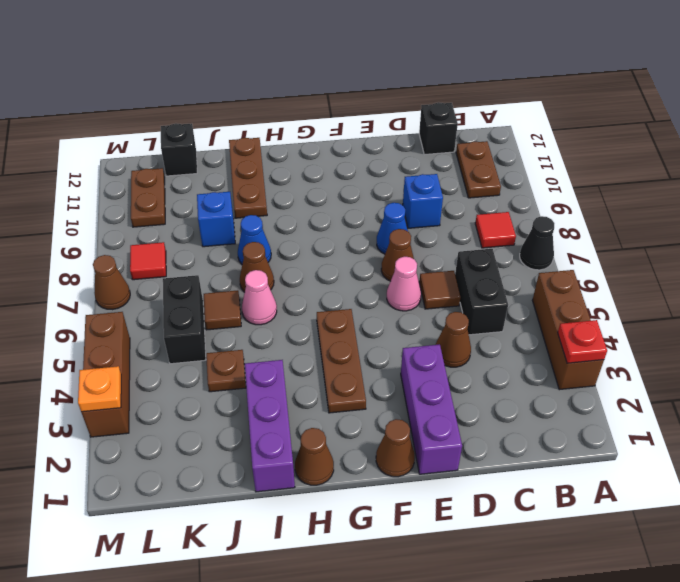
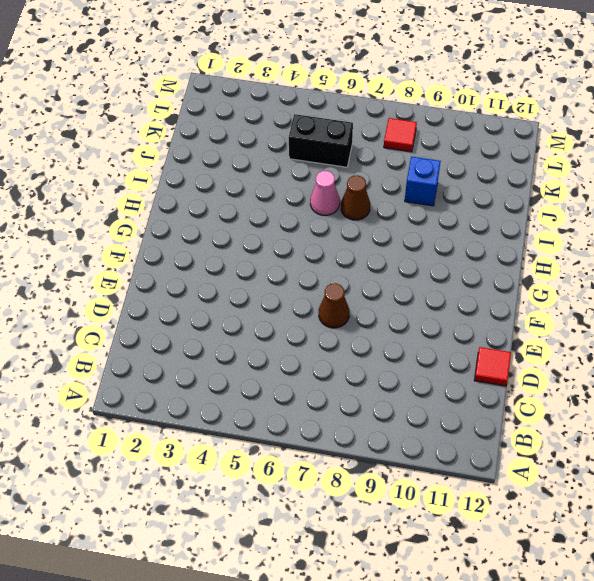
red 1x1 tile [474,347,511,386] -> red 1x1 tile moved to [475,212,516,248]
none -> brown 1x3 brick [532,270,604,390]
none -> black 1x1 cone [520,216,554,270]
none -> brown 1x2 plate [456,141,501,198]
none -> black 1x2 brick [455,249,508,335]

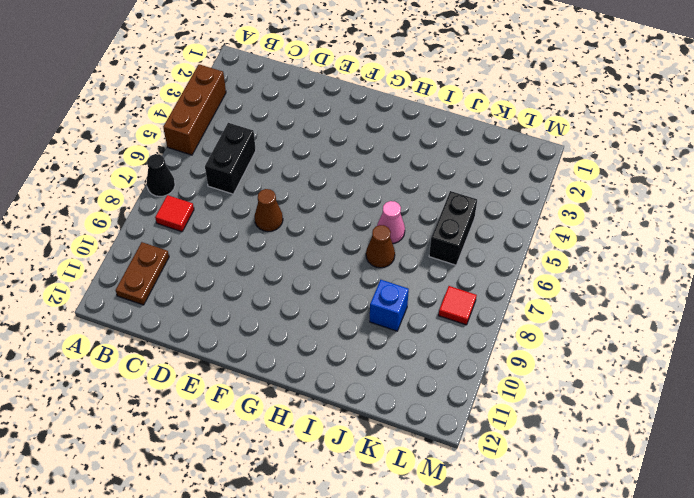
none -> black 1x1 brick [419,102,458,155]
none -> brown 1x1 cone [436,312,471,367]
none -> brown 1x1 tile [419,271,460,309]
none -> blue 1x1 brick [403,174,443,228]

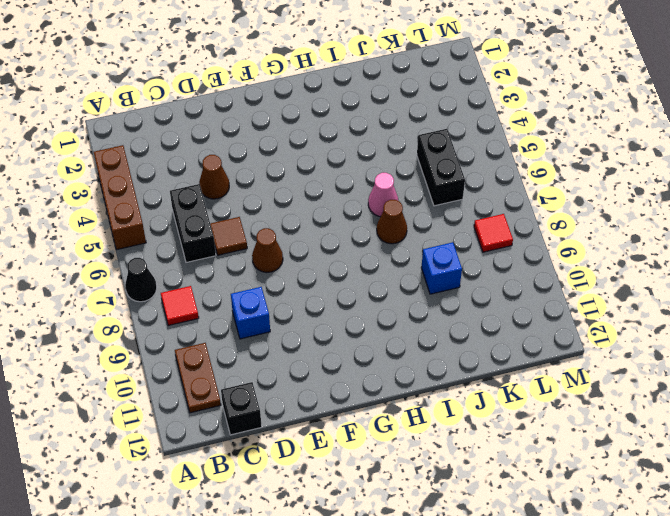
none -> purple 1x3 brick [401,344,462,474]
none -> pink 1x1 cone [387,257,421,311]
none -> blue 1x1 cone [377,203,408,254]
none -> brown 1x1 cone [376,419,415,477]

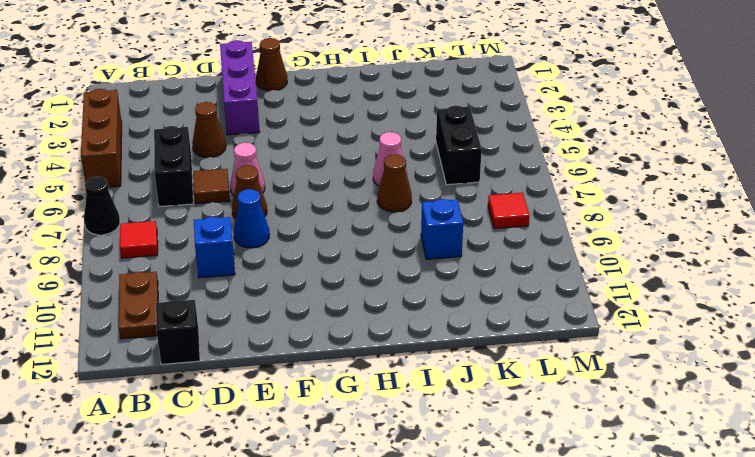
none -> brown 1x3 plate [317,309,366,413]
none -> brown 1x1 cone [295,428,334,485]
none -> purple 1x3 brick [245,360,295,492]
none -> blue 1x1 cone [238,215,271,264]

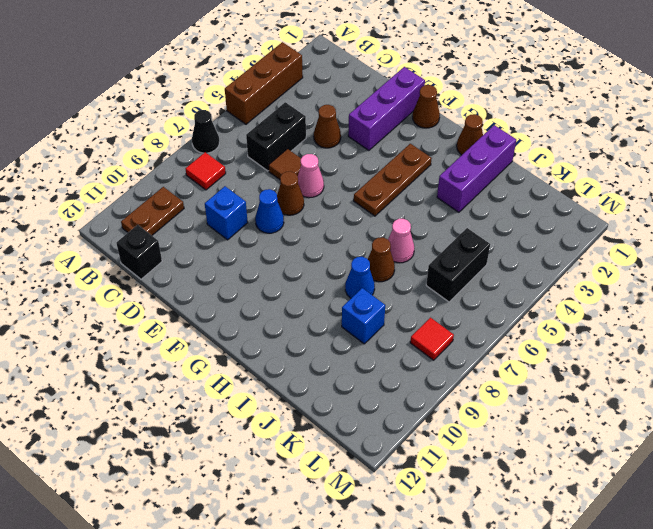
none -> brown 1x3 plate [229,138,267,218]
none -> brown 1x1 plate [206,350,246,392]
none -> brown 1x1 tile [204,290,241,330]
none -> black 1x1 brick [161,123,197,176]

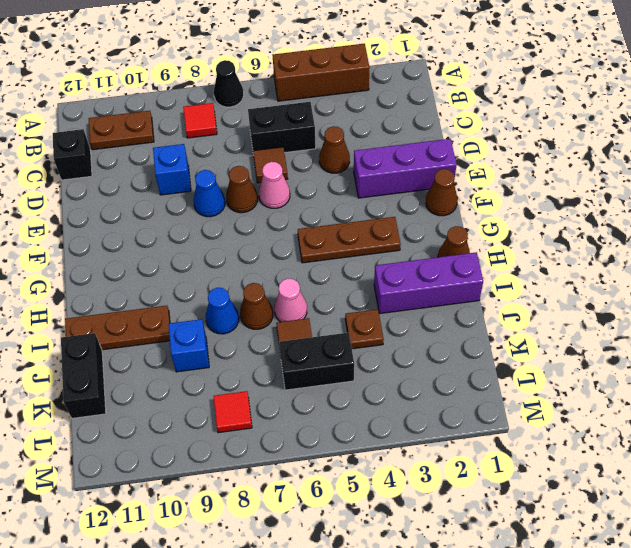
black 1x2 brick [61,333,106,418] -> black 1x1 brick [161,123,197,176]
none -> brown 1x2 plate [131,168,165,227]
none -> brown 1x3 brick [81,312,130,437]
none -> brown 1x1 cone [93,255,130,310]
none -> red 1x1 plate [558,320,607,363]

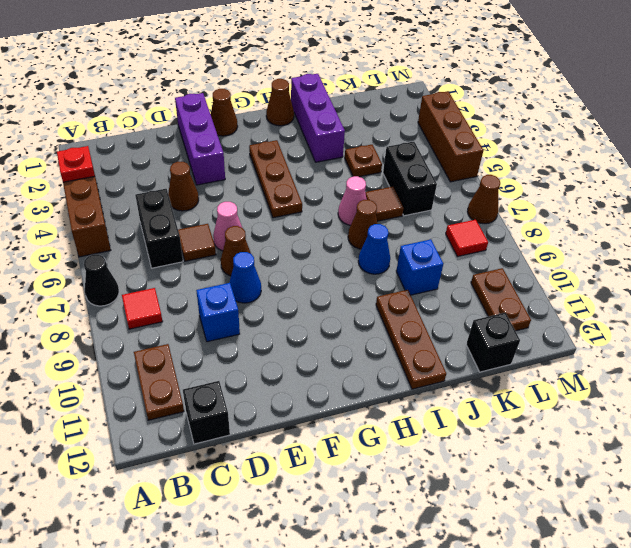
none -> orange 1x1 plate [78,366,121,412]

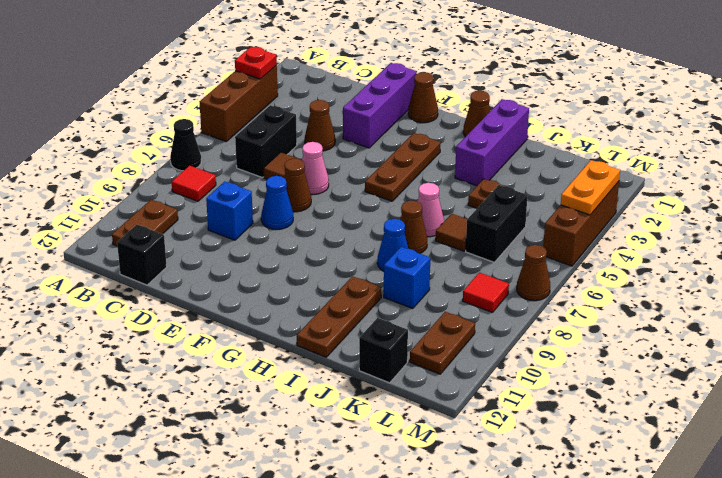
orange 1x2 plate [561,160,620,215] -> orange 1x1 plate [78,366,121,412]

